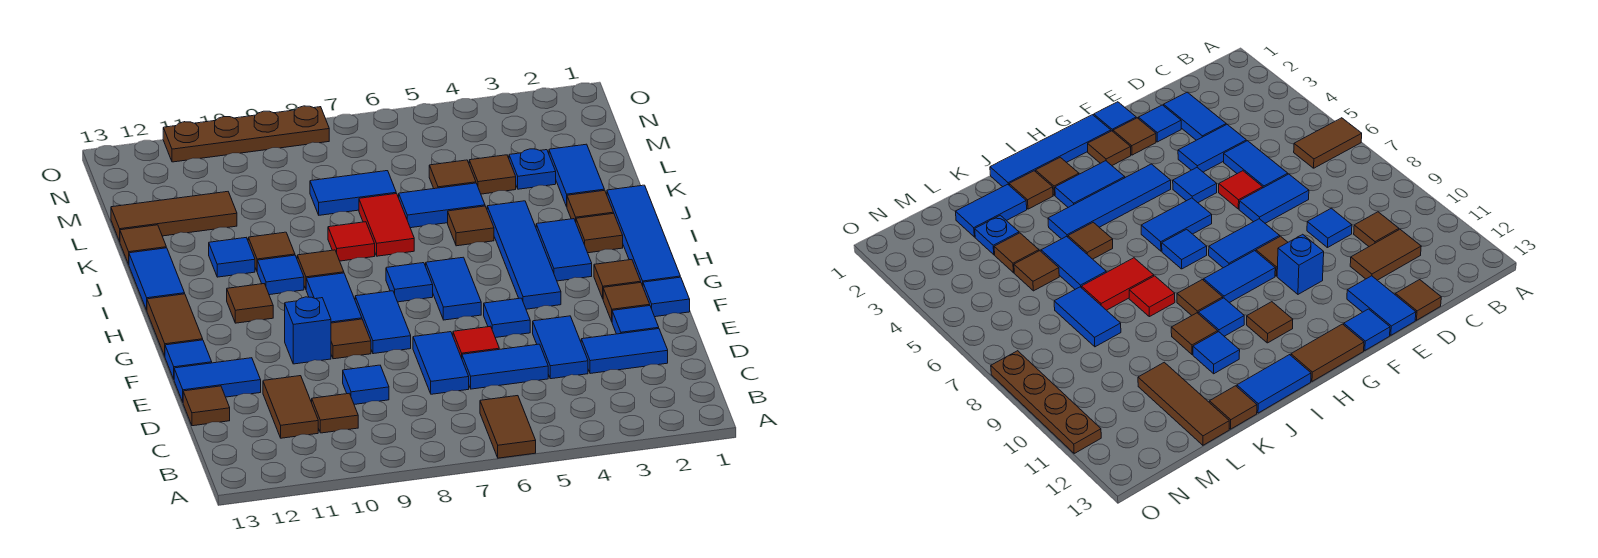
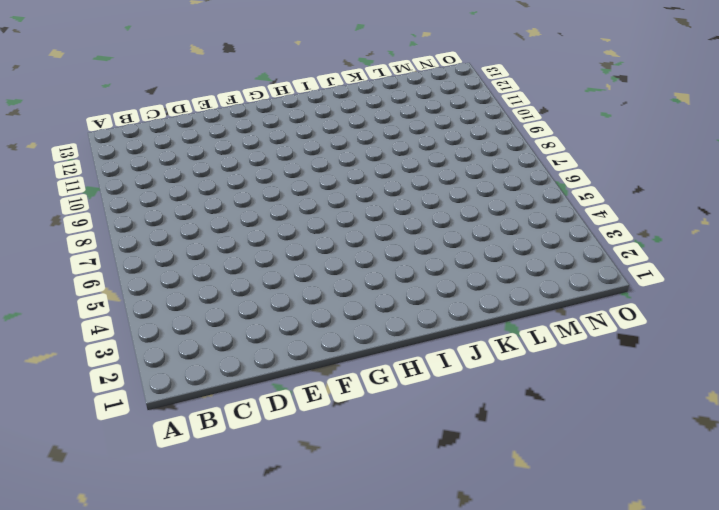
none -> brown 1x2 tile [480,396,536,458]
none -> brown 1x1 tile [312,393,358,433]
none -> brown 1x2 tile [263,376,318,438]
none -> blue 1x2 tile [581,329,668,374]

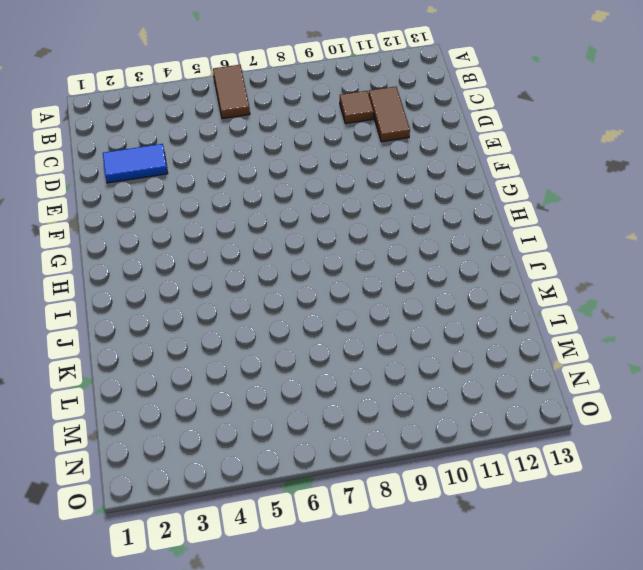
none -> blue 1x2 tile [533,316,588,379]
none -> blue 1x2 tile [462,344,548,389]
none -> blue 1x2 tile [413,332,469,394]
none -> blue 1x1 tile [343,365,389,404]

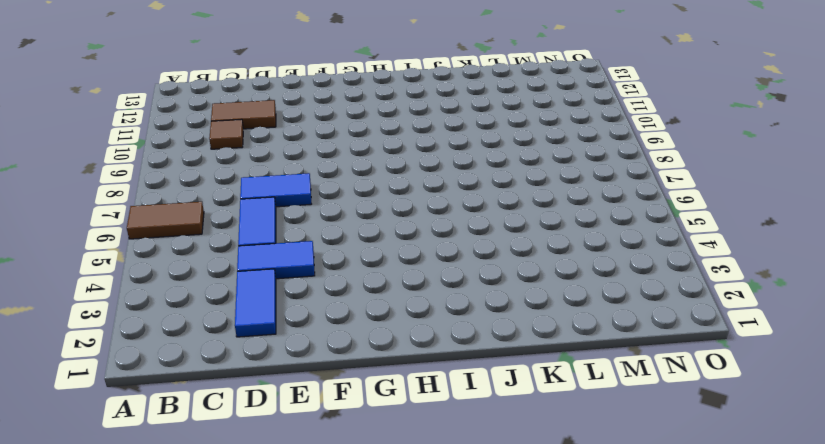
none -> blue 1x1 tile [343,365,389,404]
none -> brown 1x1 tile [183,386,230,426]
none -> blue 1x1 tile [612,306,659,334]
none -> red 1x1 tile [453,326,499,358]

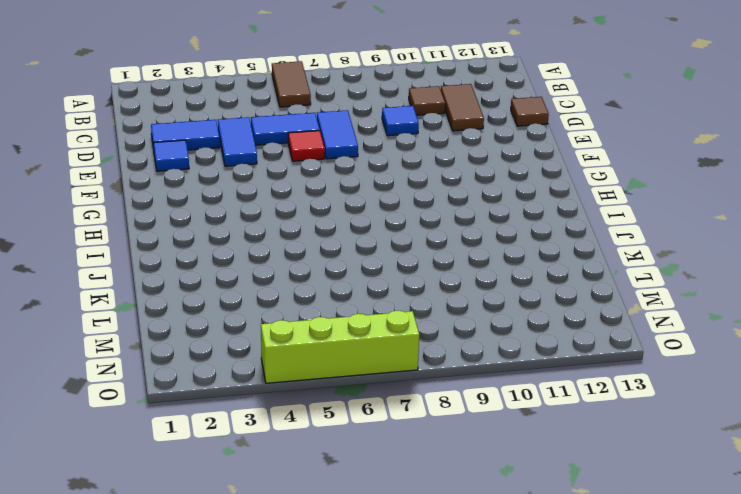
lime 1x4 brick [261,311,419,383] -> none
none -> blue 1x2 tile [174,358,261,402]
none -> blue 1x1 tile [643,277,690,317]
none -> brown 1x1 tile [603,283,650,321]
none -> blue 1x1 tile [484,298,530,338]

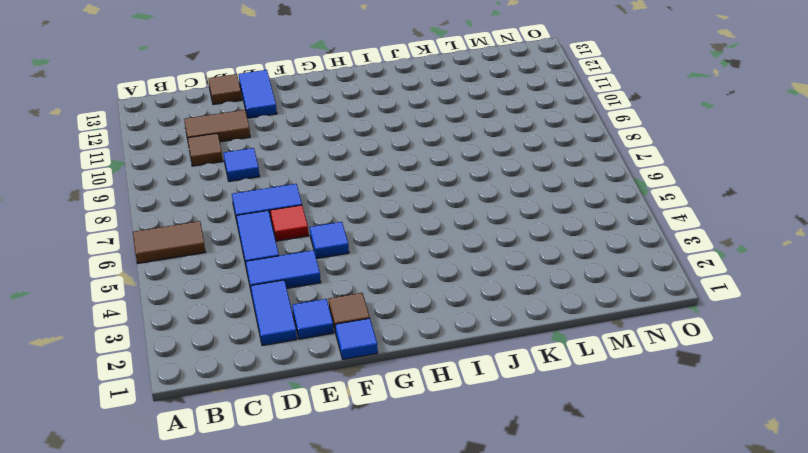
none -> blue 1x2 tile [355,291,411,354]
none -> brown 1x1 tile [331,319,371,359]
none -> blue 1x1 brick [285,297,331,364]
none -> blue 1x1 tile [165,340,212,379]

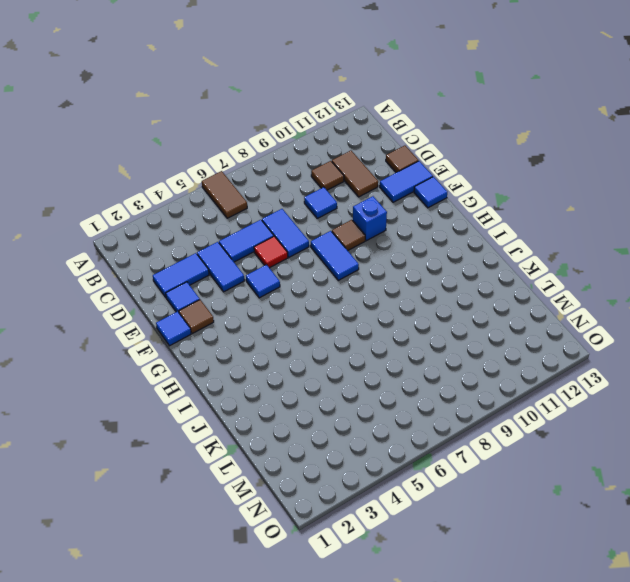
none -> blue 1x4 tile [607,185,680,286]
none -> brown 1x1 tile [594,260,641,298]
none -> blue 1x4 tile [487,201,561,309]
none -> blue 1x2 tile [426,257,481,320]

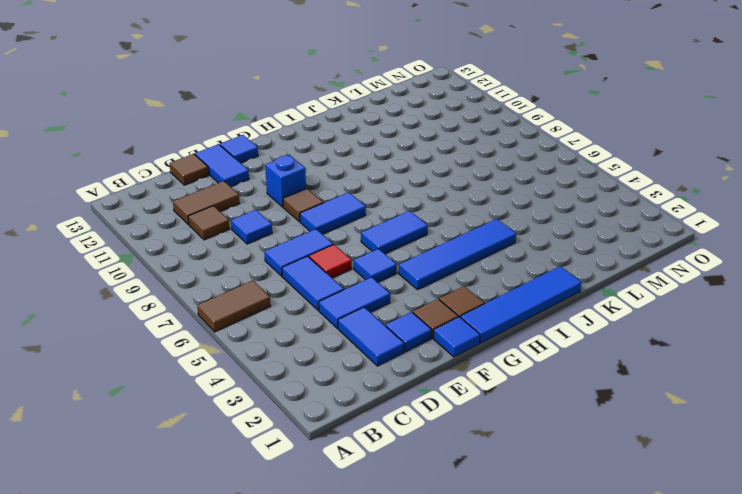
none -> blue 1x2 tile [306,273,362,323]
none -> brown 1x2 tile [147,294,203,356]
none -> blue 1x2 tile [536,219,592,281]
none -> blue 1x1 tile [386,263,433,302]

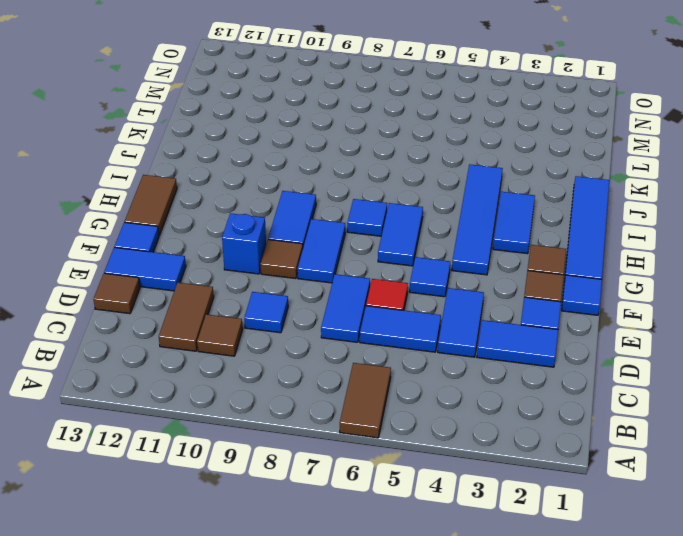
none -> brown 1x1 tile [227,284,273,323]
none -> brown 1x1 tile [576,213,623,253]
none -> brown 1x1 tile [297,250,344,289]
none -> blue 1x1 tile [257,255,304,295]

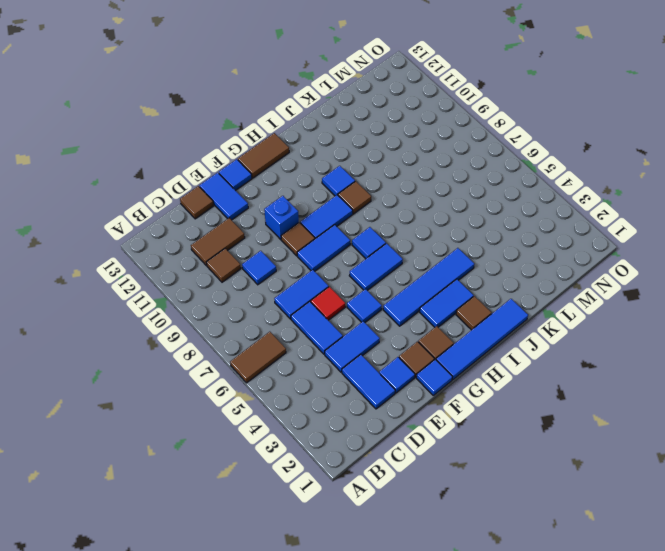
none -> brown 1x1 tile [227,284,273,323]
none -> blue 1x2 tile [129,248,185,310]
none -> brown 1x1 tile [567,190,614,222]
none -> brown 1x1 tile [448,206,494,246]

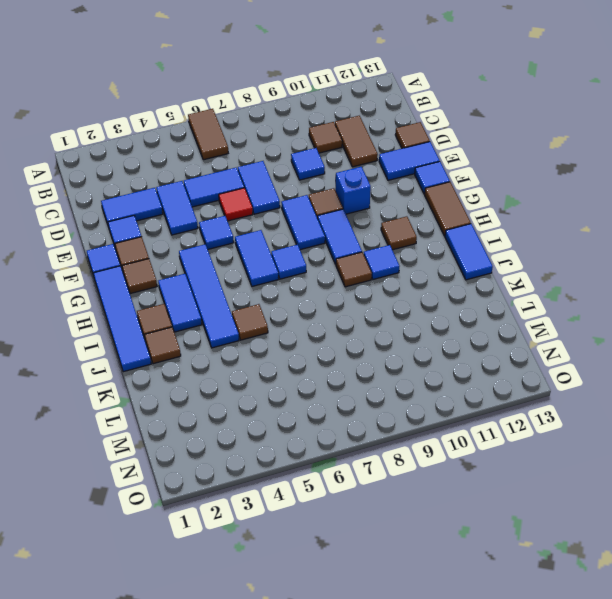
none -> red 1x2 tile [359,194,414,256]
none -> red 1x1 tile [328,222,375,261]
none -> brown 1x1 tile [248,232,295,271]
none -> blue 1x1 tile [209,238,255,277]

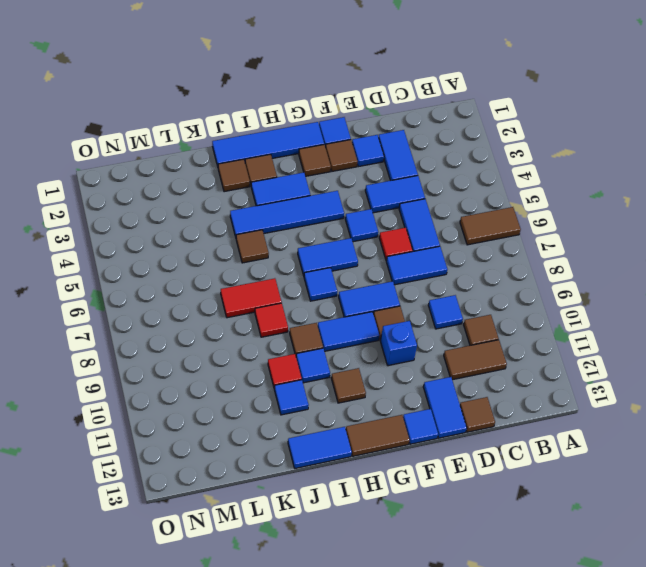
red 1x1 tile [268,354,302,389] -> brown 1x1 tile [248,232,295,271]
none -> blue 1x2 tile [549,144,604,207]
none -> blue 1x2 tile [399,183,485,228]
none -> brown 1x1 tile [120,225,166,264]
none -> blue 1x1 plate [509,149,556,189]

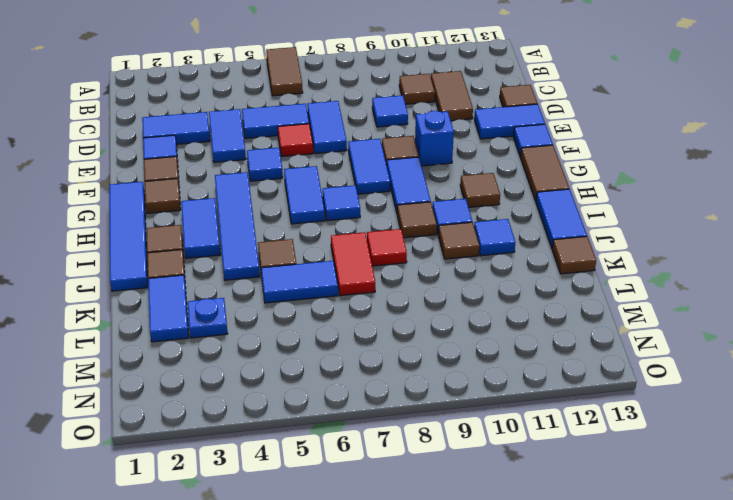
none -> blue 1x1 tile [643,277,690,317]
none -> brown 1x1 tile [469,155,516,194]
none -> brown 1x1 tile [429,160,476,189]
none -> blue 1x2 tile [310,171,396,215]

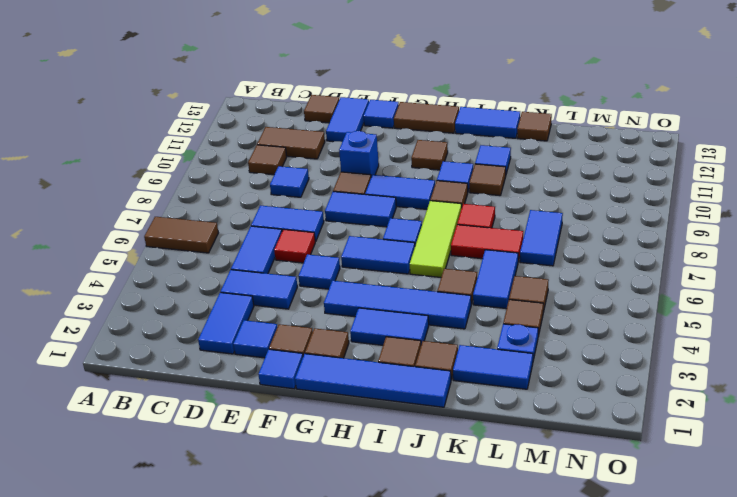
lime 1x3 tile [410,201,462,277] -> none
none -> brown 1x3 tile [111,192,237,241]
none -> brown 1x4 plate [163,106,329,162]

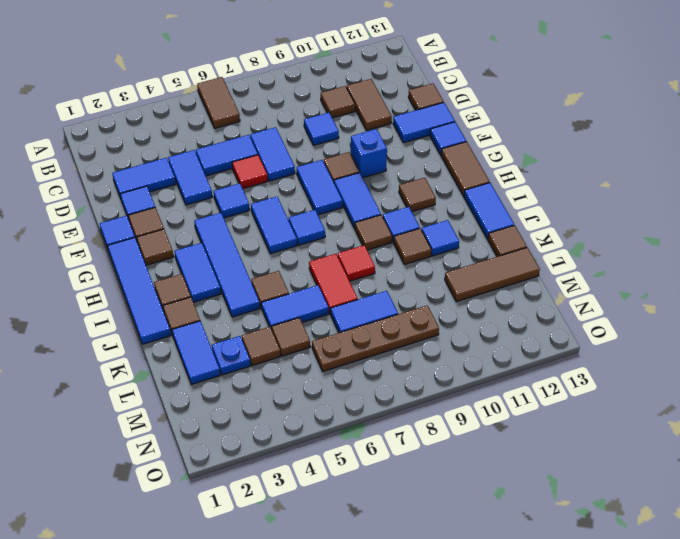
brown 1x4 plate [312,305,439,371] -> brown 1x4 plate moved to [163,106,329,162]

